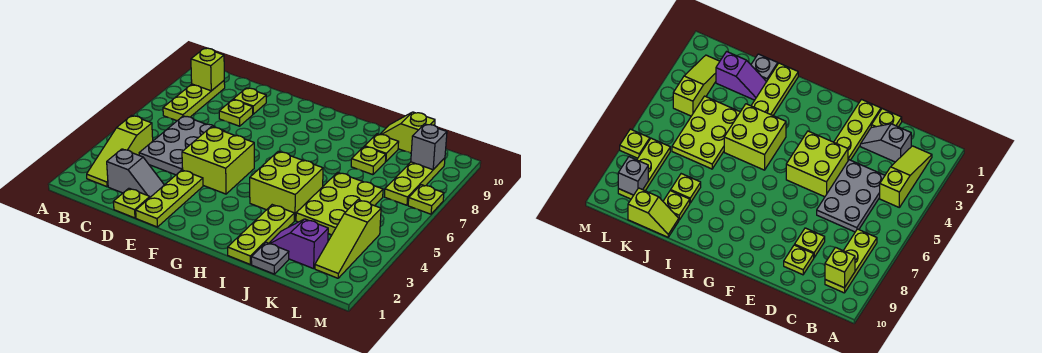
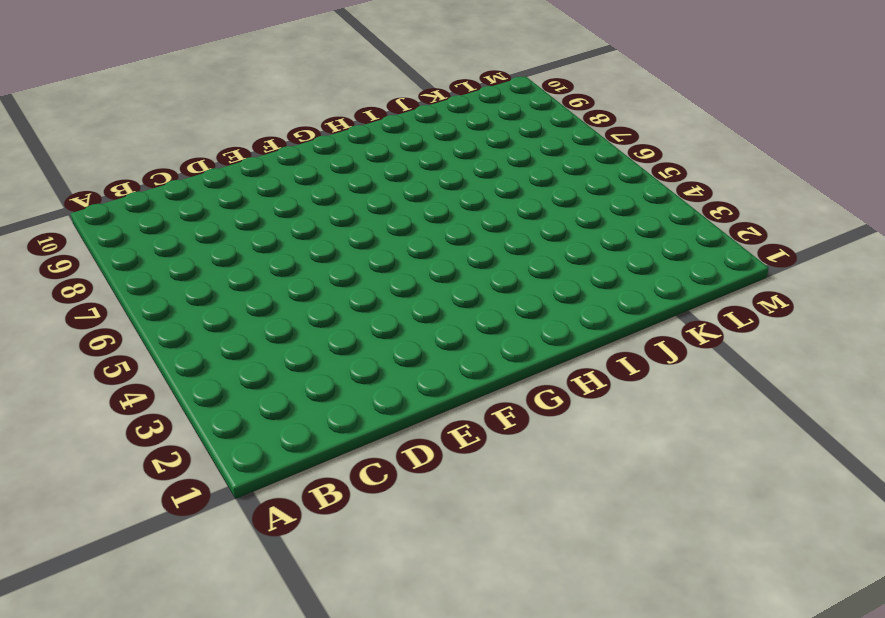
none -> lime 1x3 slope [87,116,153,187]
none -> lime 1x3 plate [163,81,225,121]
none -> grey 1x2 slope [107,149,164,197]

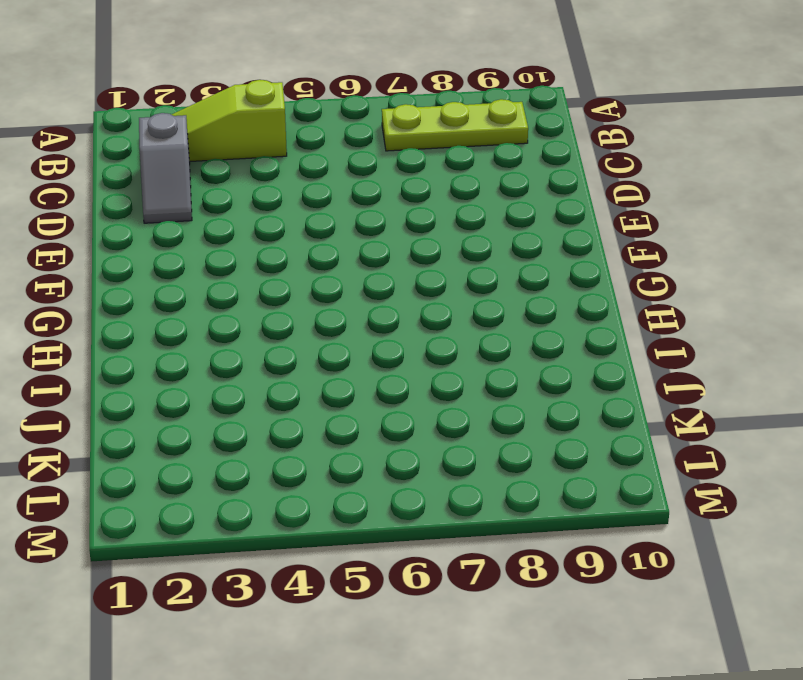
none -> grey 2x3 plate [139,116,225,175]
none -> lime 1x1 plate [113,188,150,218]
none -> lime 1x1 plate [219,100,253,126]

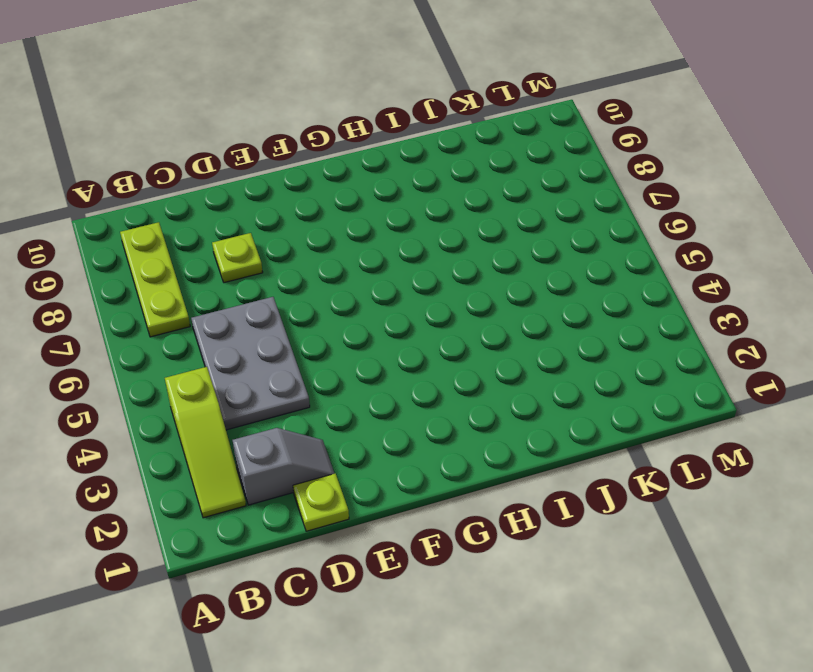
none -> lime 1x1 plate [233,88,266,114]
none -> lime 1x3 plate [136,170,203,227]
none -> lime 2x2 brick [182,127,254,194]

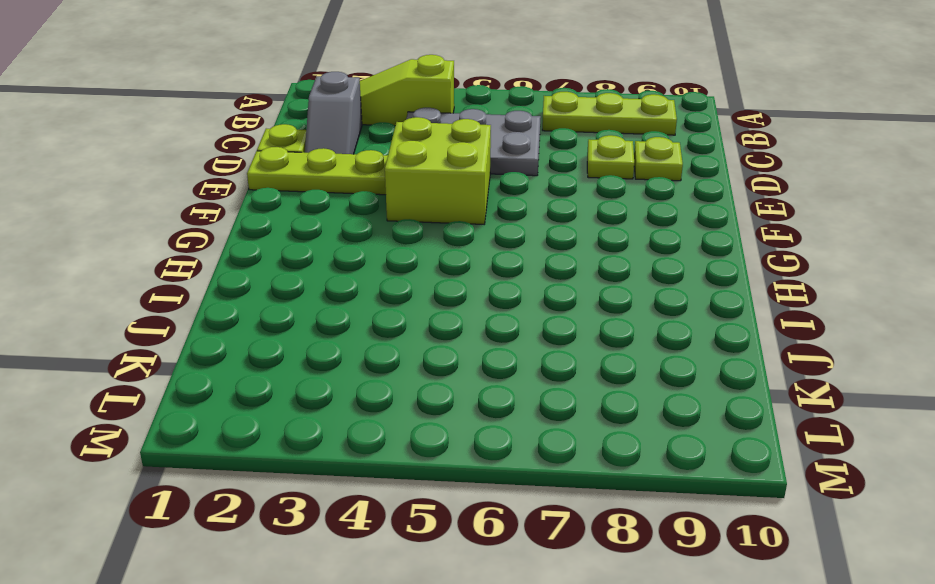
none -> lime 2x2 brick [250,151,323,221]
none -> lime 1x3 plate [228,205,294,264]
none -> grey 1x1 plate [251,242,289,274]

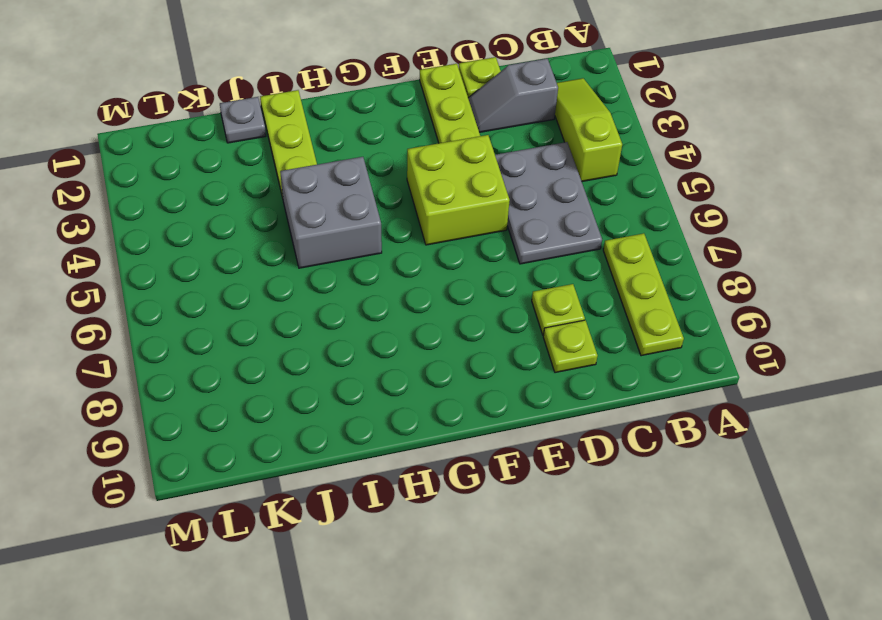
grey 2x2 brick [280,157,382,268] -> lime 2x2 brick [250,151,323,221]
none -> purple 1x2 slope [269,219,328,269]
none -> lime 2x3 plate [296,172,383,235]
none -> lime 1x1 plate [351,146,386,175]

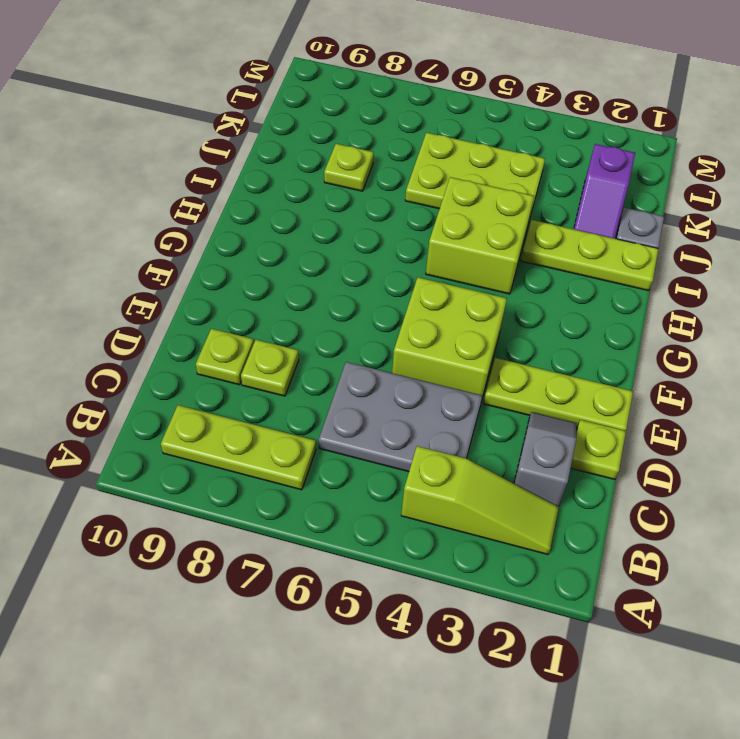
none -> lime 1x1 plate [365,134,399,162]
none -> lime 1x2 slope [380,112,435,153]
none -> lime 1x3 slope [315,200,381,278]

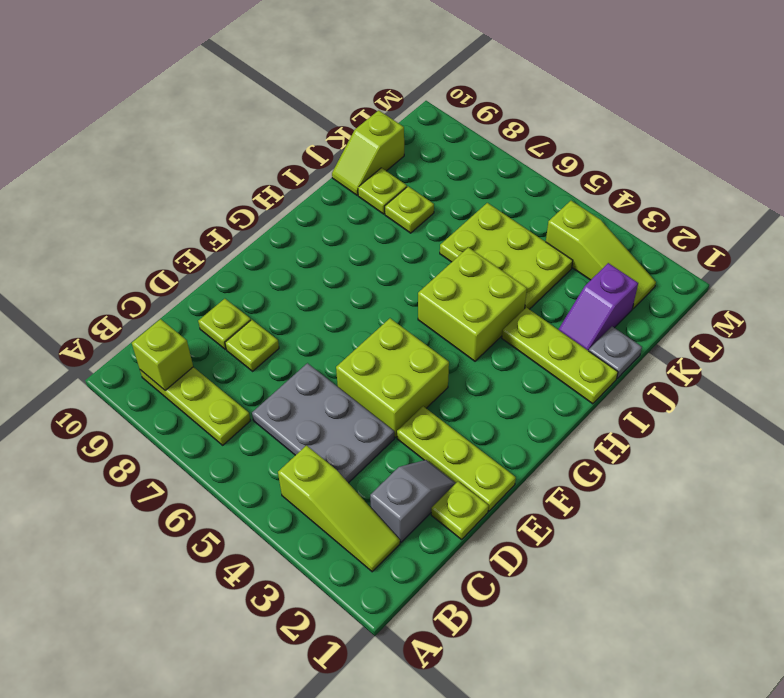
none -> lime 1x3 plate [384,158,445,205]
none -> lime 1x1 plate [408,185,444,214]
none -> grey 1x1 brick [411,124,447,170]

